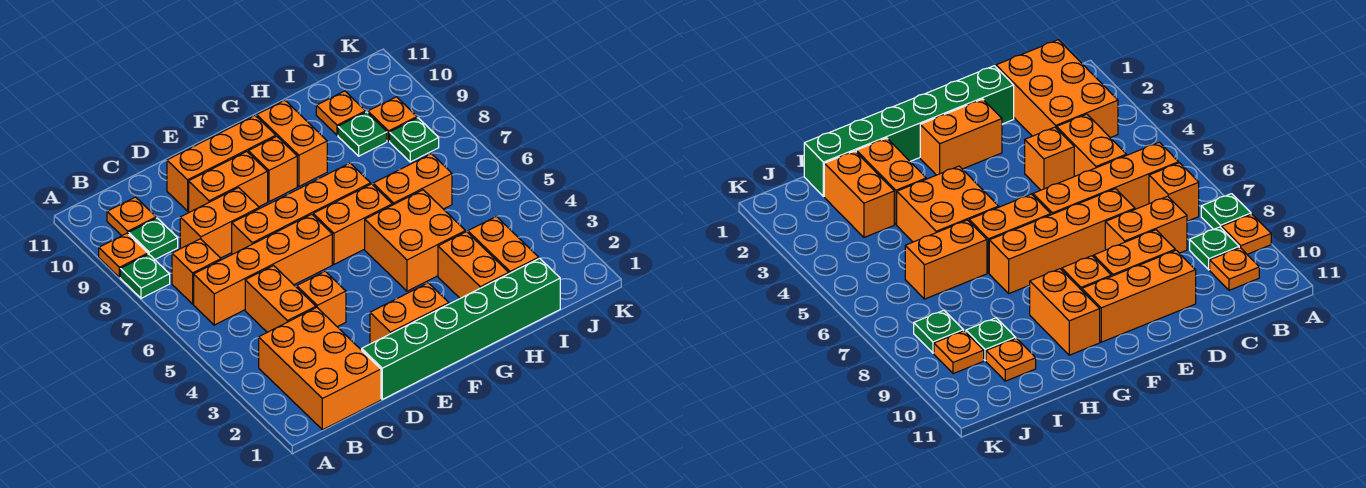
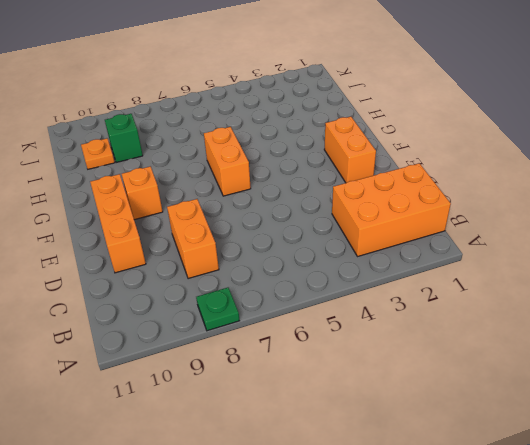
green 1x1 brick [105,114,143,163] -> green 1x1 plate [338,112,387,156]
none -> orange 1x1 plate [99,233,148,277]
none -> orange 1x4 brick [194,214,332,325]
none -> orange 1x1 brick [172,239,221,304]

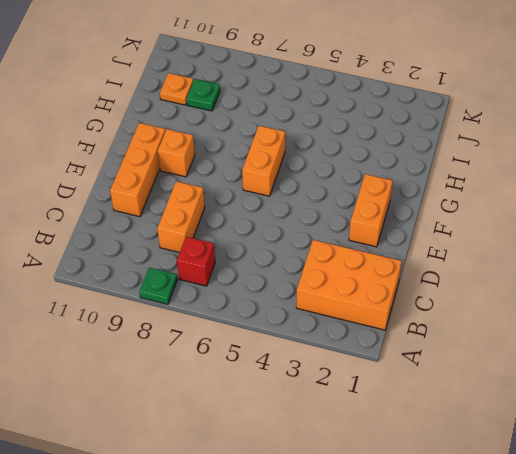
red 1x1 brick [177,237,215,286] -> orange 1x1 brick [172,239,221,304]
none -> orange 1x1 plate [99,233,148,277]
none -> orange 1x4 brick [194,214,332,325]
none -> green 1x1 plate [129,218,178,259]

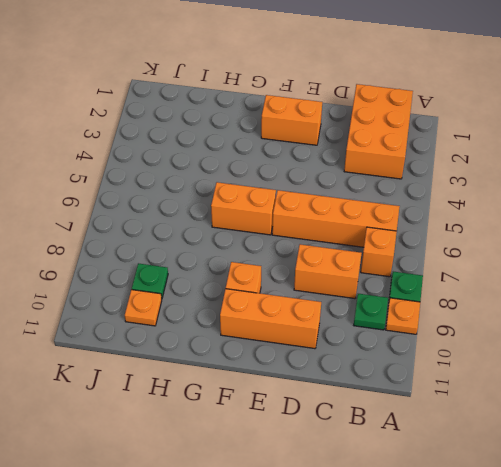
none -> orange 1x1 plate [107,197,156,236]
none -> orange 1x2 brick [245,266,316,332]
none -> green 1x6 brick [362,258,560,399]

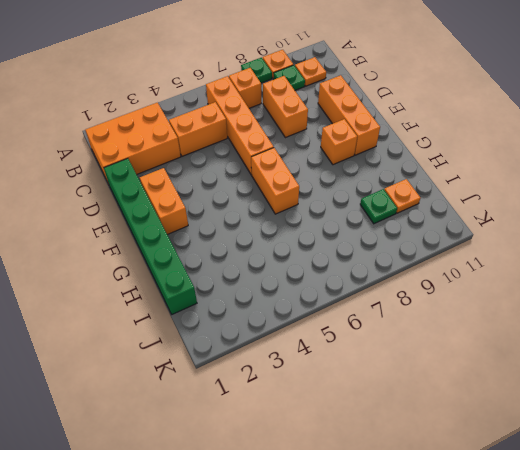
none -> orange 1x1 brick [297,271,346,327]
none -> orange 1x4 brick [232,163,371,254]
none -> orange 1x2 brick [189,152,268,212]

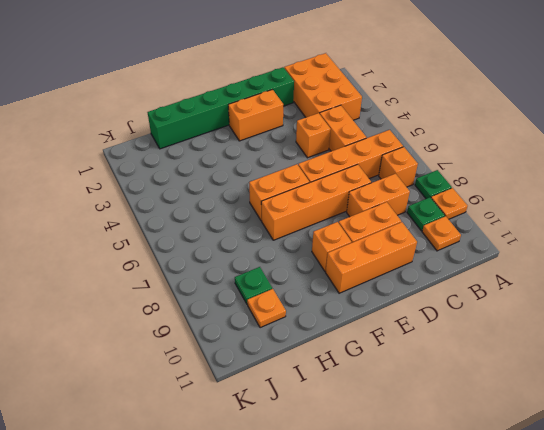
none -> orange 2x2 brick [365,190,465,291]
none -> orange 1x2 brick [257,100,327,186]
none -> orange 1x2 brick [438,232,509,298]

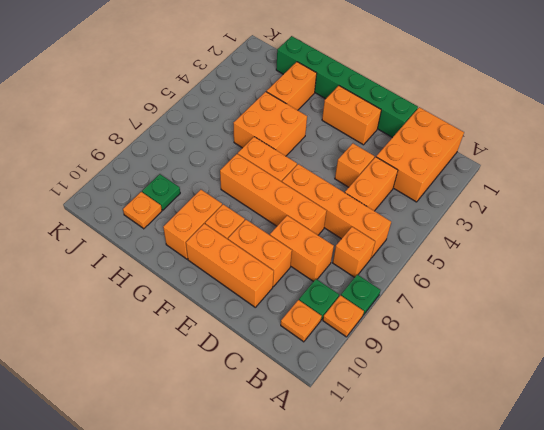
none -> orange 1x2 brick [373,154,452,209]
none -> orange 1x2 brick [468,216,539,274]
none -> green 1x1 plate [390,118,439,162]

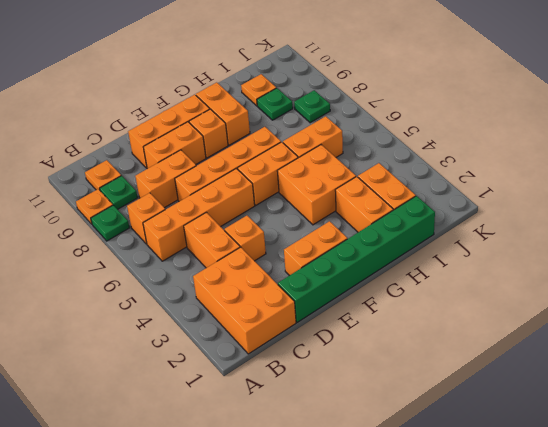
none -> orange 1x1 plate [368,97,417,141]

